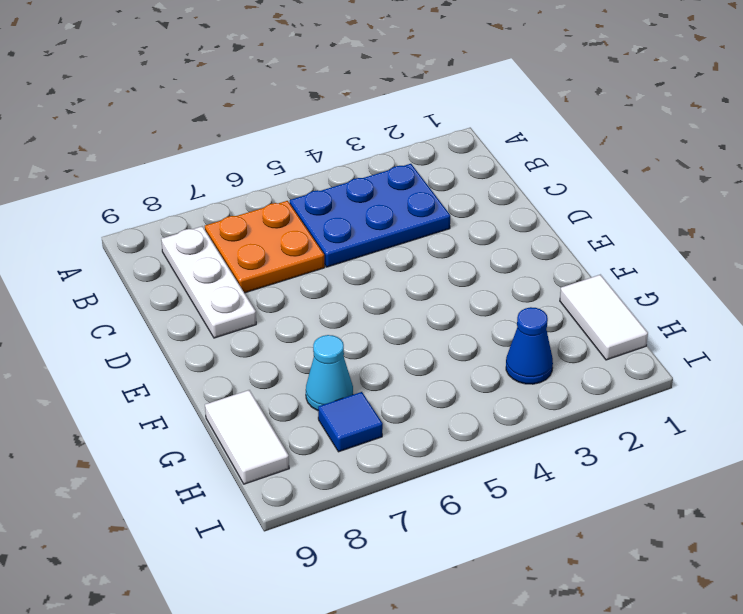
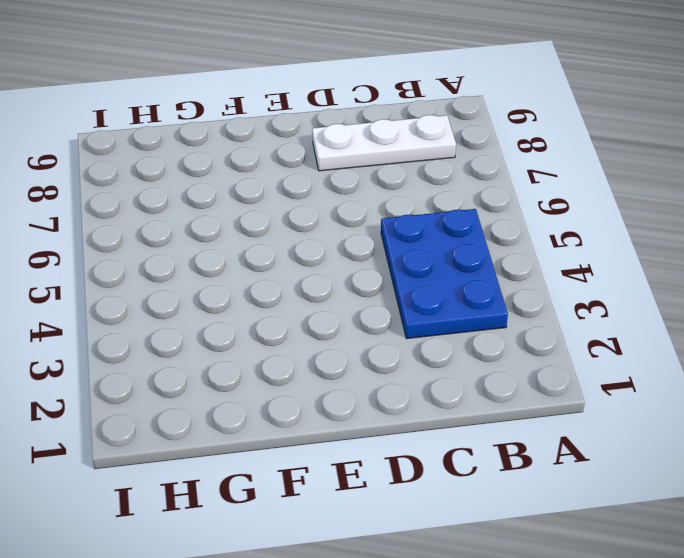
none -> orange 2x2 plate [205,201,325,293]
none -> white 1x2 tile [560,275,648,360]

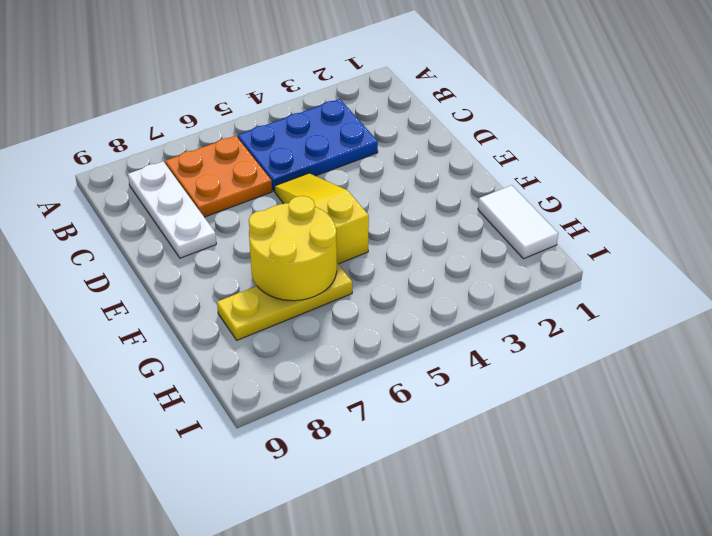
yellow 1x3 slope [274,173,369,264] -> none
yellow 2x2 round brick [249,196,337,301] -> none
yellow 1x3 plate [217,263,352,340] -> cyan 1x1 cone [306,335,353,411]
none -> white 1x2 tile [205,390,289,484]
none -> blue 1x1 cone [506,307,553,384]

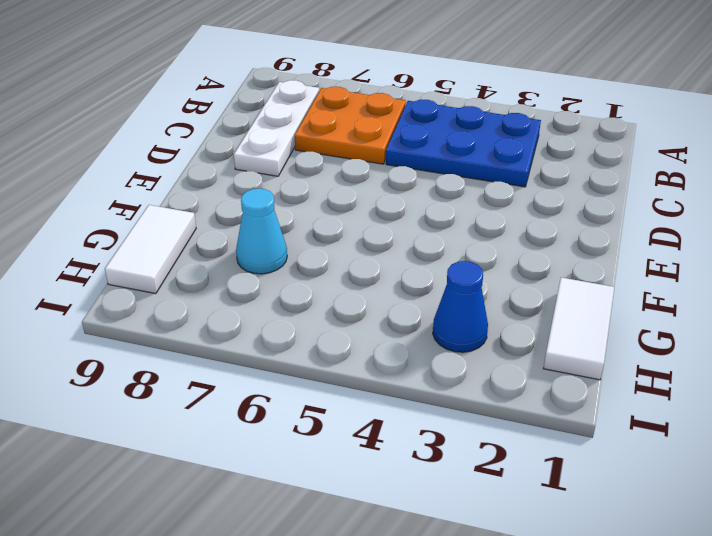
none -> blue 1x1 tile [318,392,383,452]

